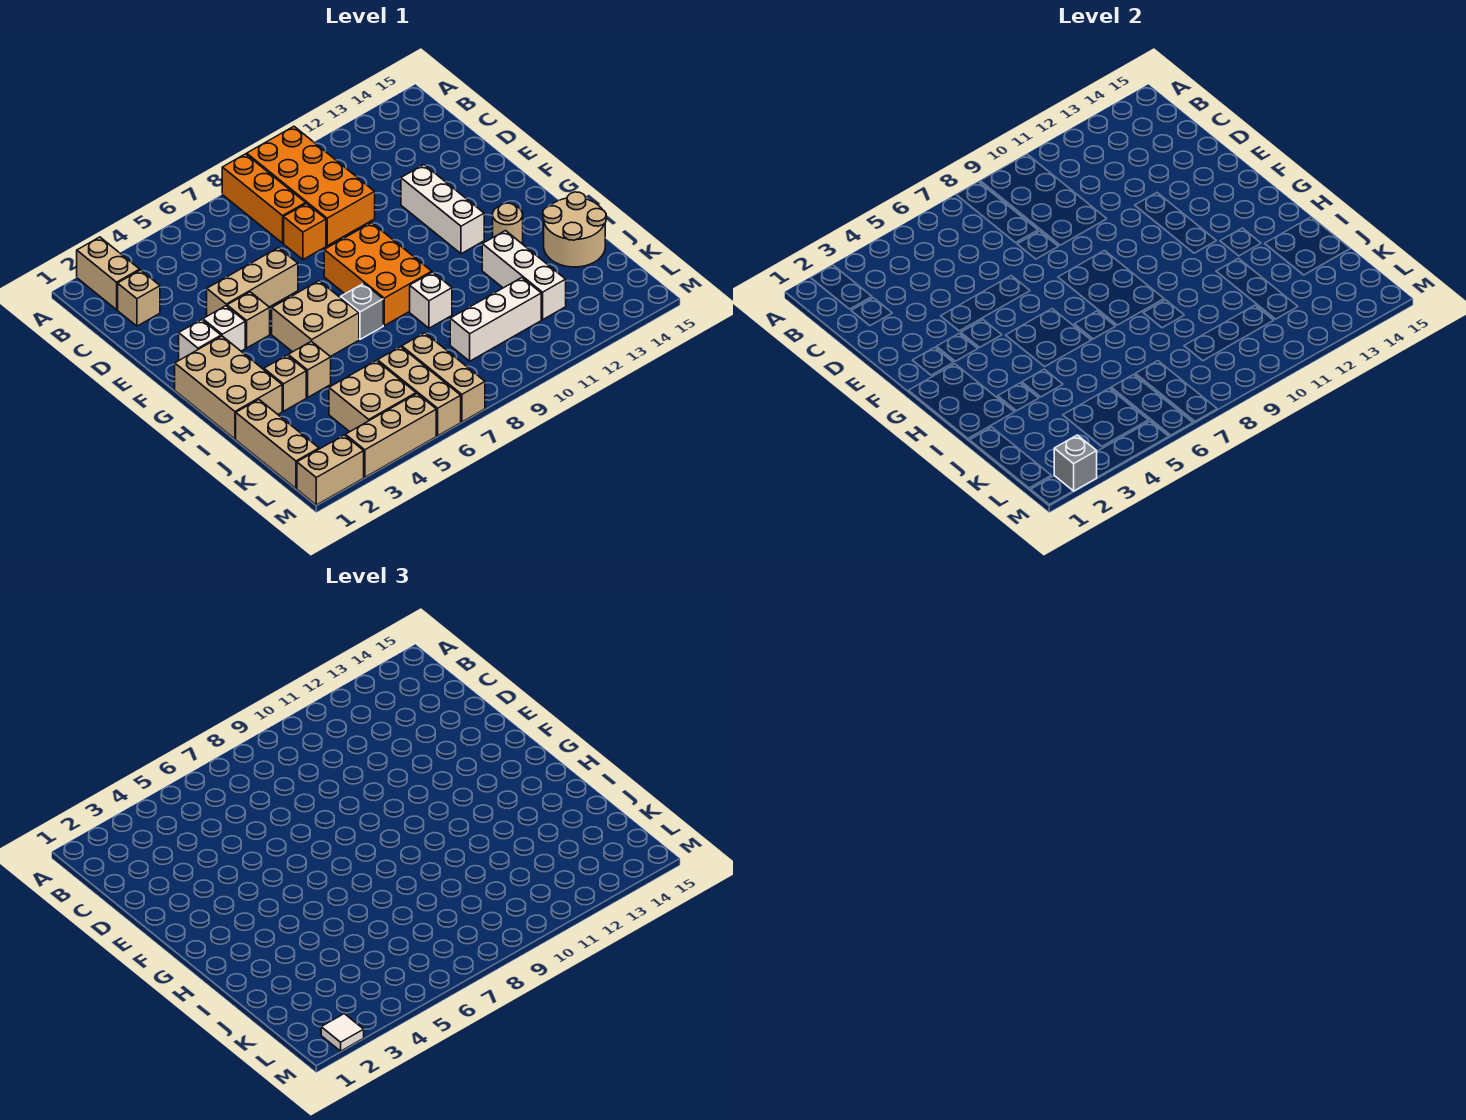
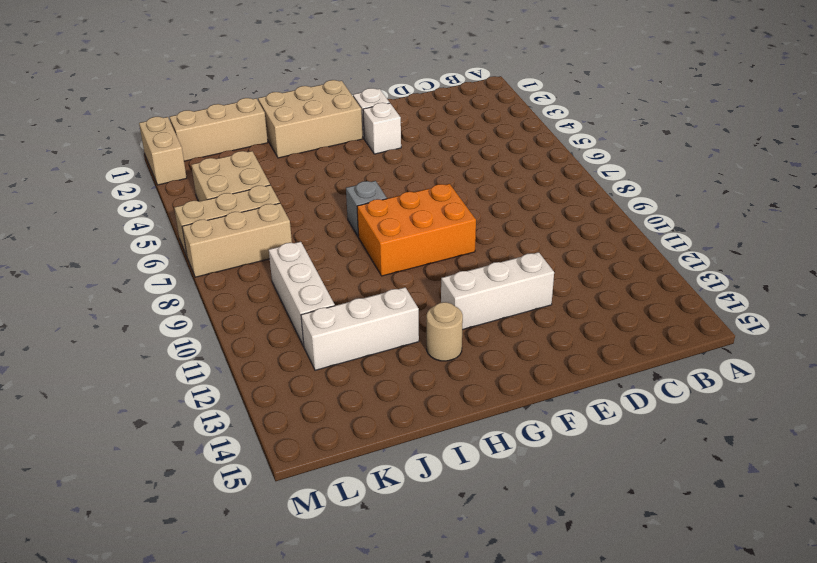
none -> tan 1x2 brick [77,237,140,310]
none -> orange 1x3 brick [222,154,306,243]
none -> orange 2x4 brick [247,126,375,246]

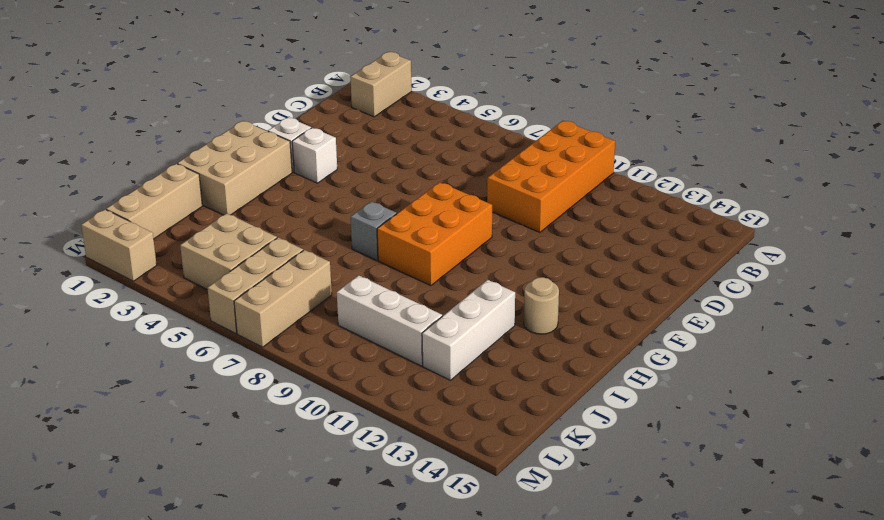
none -> orange 1x3 brick [222,154,306,243]
none -> tan 1x1 brick [118,270,160,326]
none -> orange 1x1 brick [284,204,326,260]

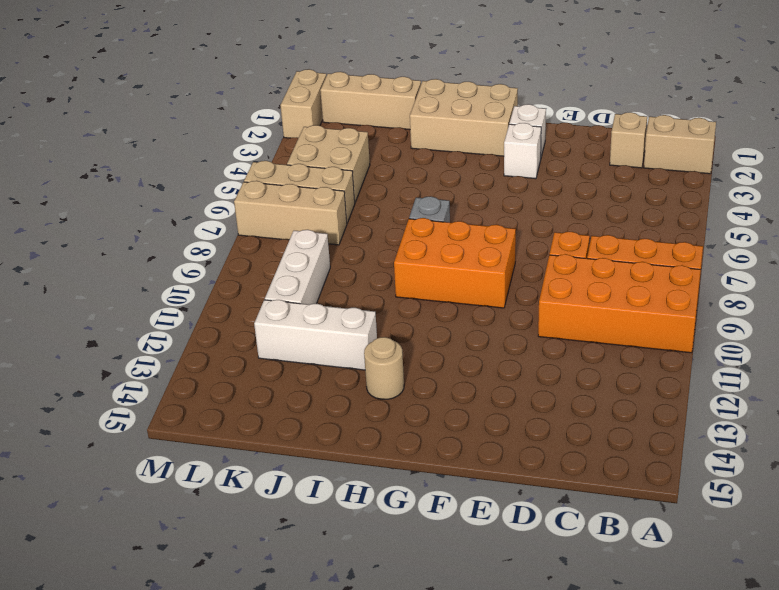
none -> tan 1x3 brick [207,248,298,316]
none -> white 1x3 brick [401,165,484,254]
none -> tan 1x1 brick [227,292,270,348]

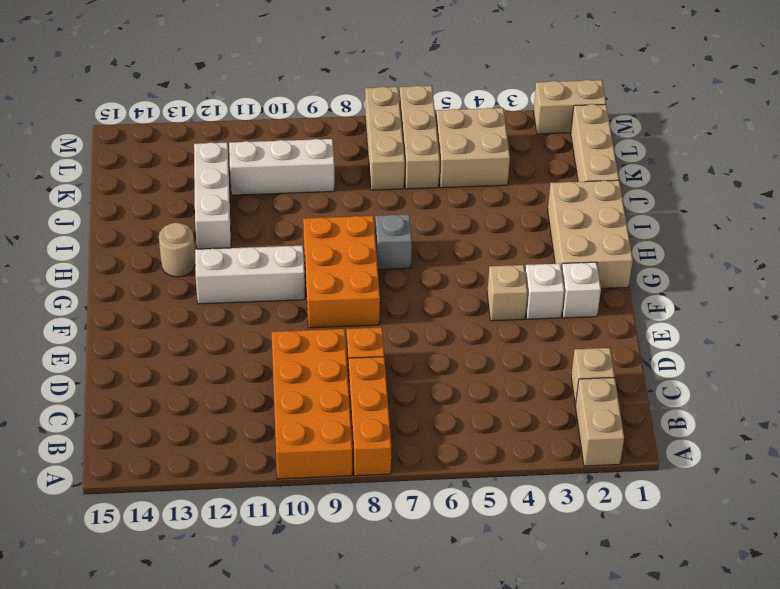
white 1x3 brick [195,246,305,304] -> white 1x3 brick turned to [401,165,484,254]
none -> tan 1x3 brick [207,248,298,316]
none -> tan 2x2 brick [272,281,359,357]
none -> tan 1x1 brick [264,355,306,411]

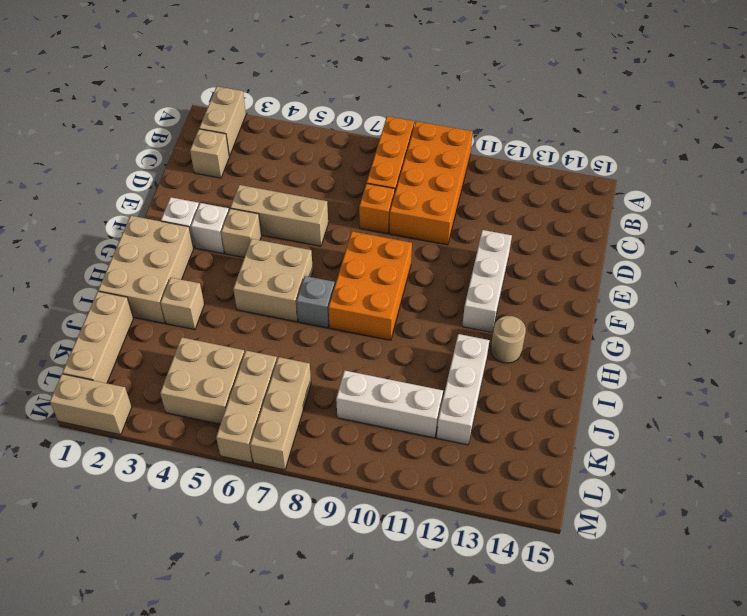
none -> tan 1x1 brick [288,341,331,397]
none -> white 1x1 brick [410,272,452,328]
none -> tan 2x2 round brick [543,192,606,267]

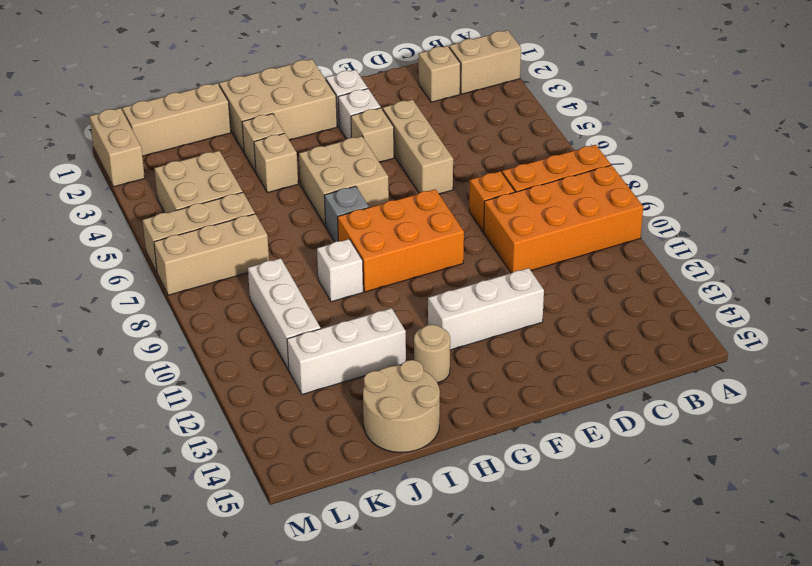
none -> tan 1x3 brick [345,394,436,477]
none -> grey 1x1 brick [1054,435,1097,491]
none -> white 1x1 tile [321,1014,364,1051]

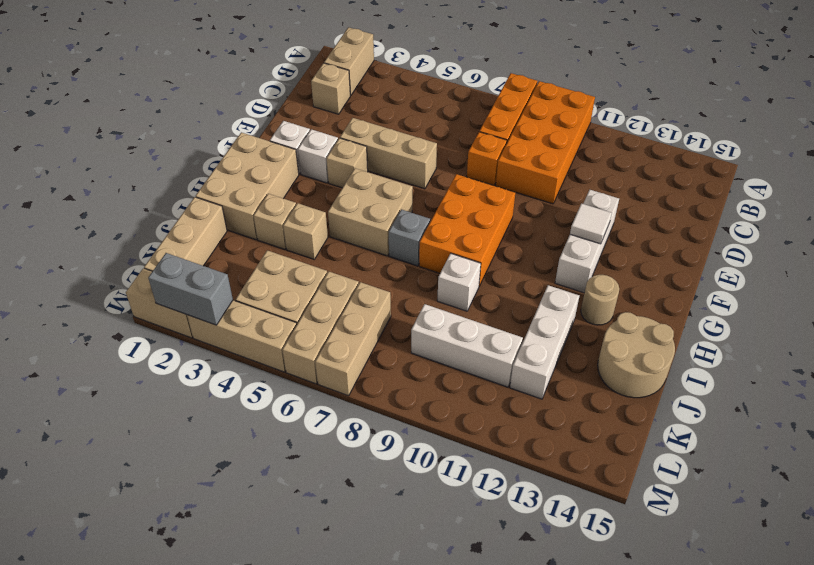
white 1x1 tile [570,204,612,244] -> white 1x1 tile moved to [321,1014,364,1051]
grey 1x2 brick [148,253,233,325] -> grey 1x1 brick [1054,435,1097,491]

